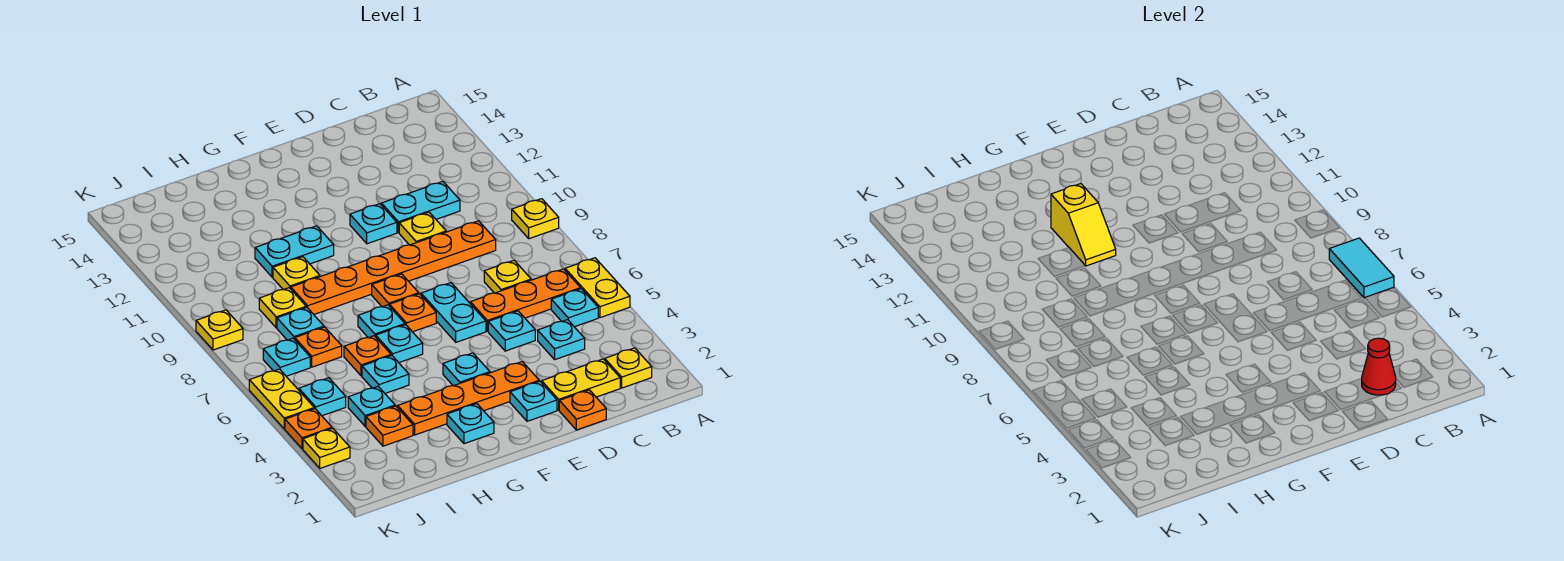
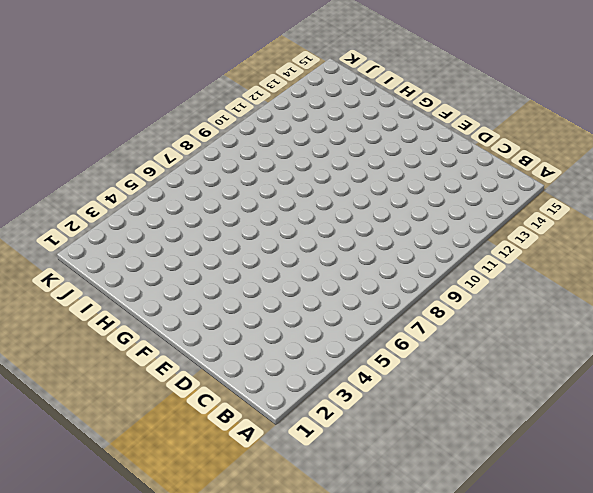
none -> yellow 1x2 plate [565,258,630,318]
none -> yellow 1x1 plate [512,199,559,239]
none -> yellow 1x1 plate [605,348,652,388]
none -> cyan 1x1 plate [551,289,598,327]

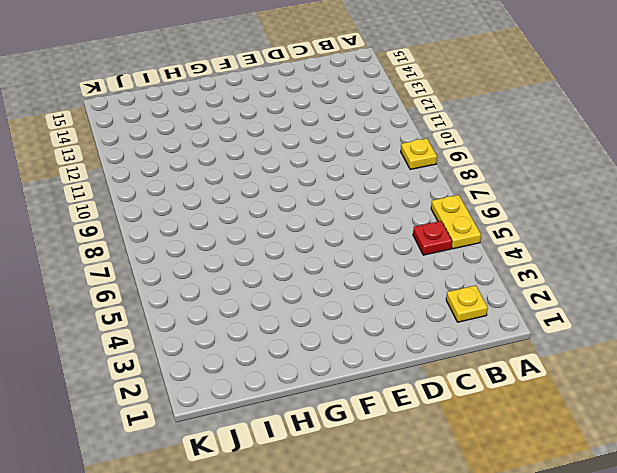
red 1x1 plate [413,221,452,255] -> cyan 1x1 plate [551,289,598,327]
none -> orange 1x3 plate [470,269,581,331]
none -> yellow 1x2 plate [542,359,620,410]
none -> cyan 1x1 plate [538,320,585,359]
none -> yellow 1x1 plate [484,261,531,293]

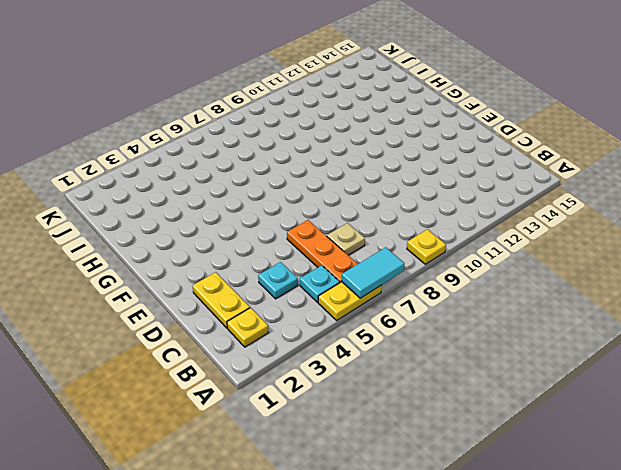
tan 1x1 plate [327,223,365,255] -> yellow 1x1 plate [484,261,531,293]
none -> orange 1x6 plate [291,221,496,314]
none -> cyan 1x2 plate [381,181,460,233]
none -> orange 1x1 plate [559,390,606,430]
none -> cyan 1x1 plate [488,311,535,351]

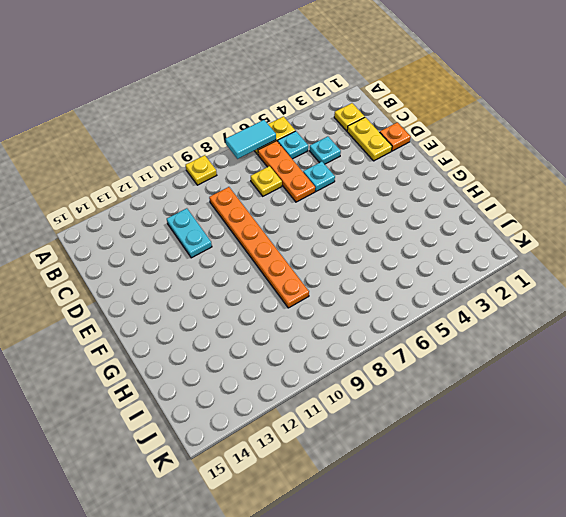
none -> yellow 1x1 plate [399,212,446,245]
none -> cyan 1x1 plate [510,381,557,421]
none -> orange 1x4 plate [398,362,539,435]
none -> cyan 1x2 plate [421,283,486,342]

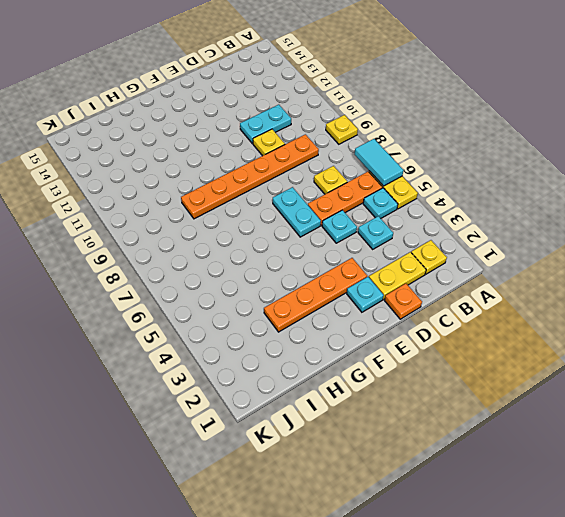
none -> cyan 1x1 plate [350,204,397,244]
none -> cyan 1x1 plate [443,353,490,386]
none -> orange 1x1 plate [389,294,436,332]
none -> orange 1x1 plate [372,274,419,307]

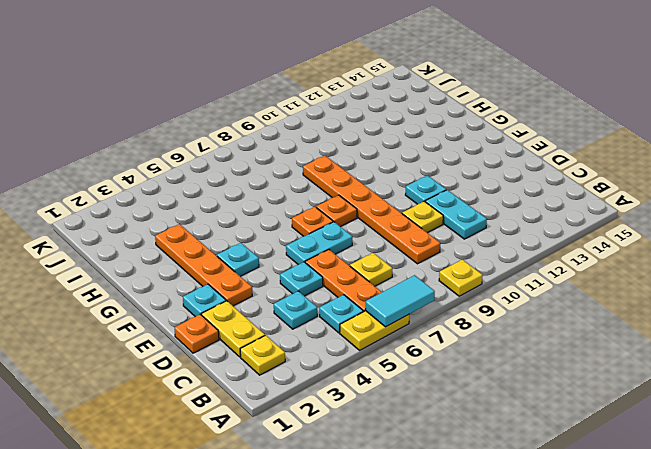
none -> cyan 1x1 plate [447,404,494,444]
none -> cyan 1x1 plate [376,325,423,363]
none -> cyan 1x1 plate [358,305,405,338]
none -> cyan 1x2 plate [255,226,334,277]

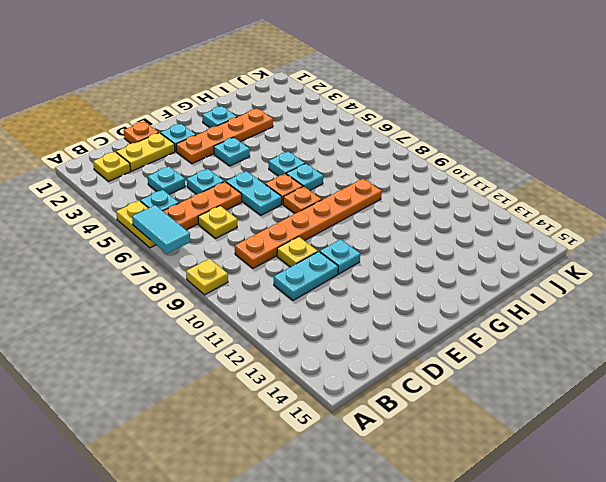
none -> cyan 1x2 plate [255,226,334,277]
none -> cyan 1x1 plate [362,356,409,393]
none -> orange 1x1 plate [344,336,391,376]
none -> yellow 1x1 plate [273,257,320,290]

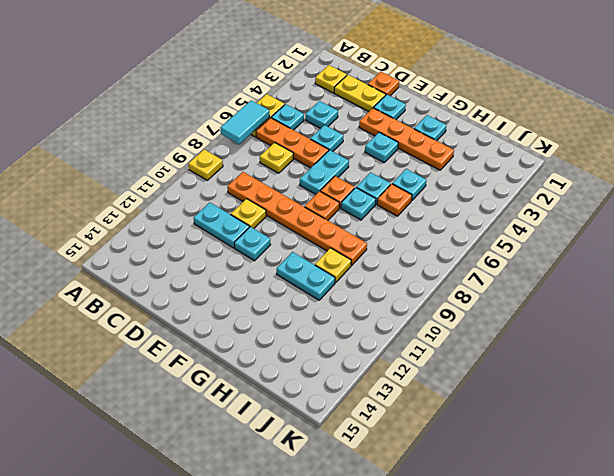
none -> orange 1x1 plate [366,406,413,446]
none -> cyan 1x1 plate [348,387,395,426]
none -> orange 1x1 plate [295,327,342,367]
none -> cyan 1x1 plate [277,307,324,340]

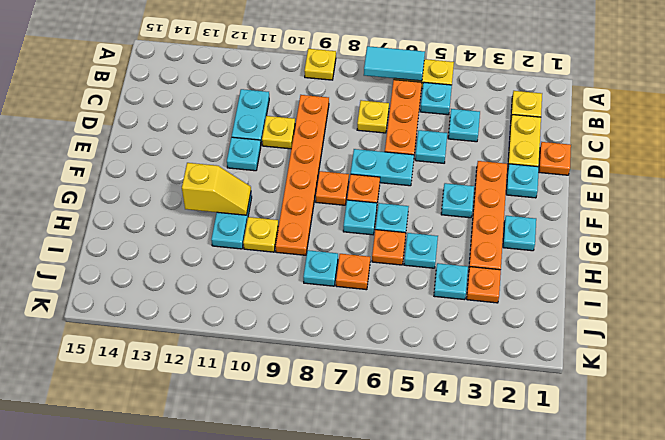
none -> yellow 1x1 plate [259,288,306,328]
none -> cyan 1x1 plate [299,378,346,416]
none -> cyan 1x1 plate [263,338,310,376]
none -> yellow 1x1 plate [303,428,350,468]

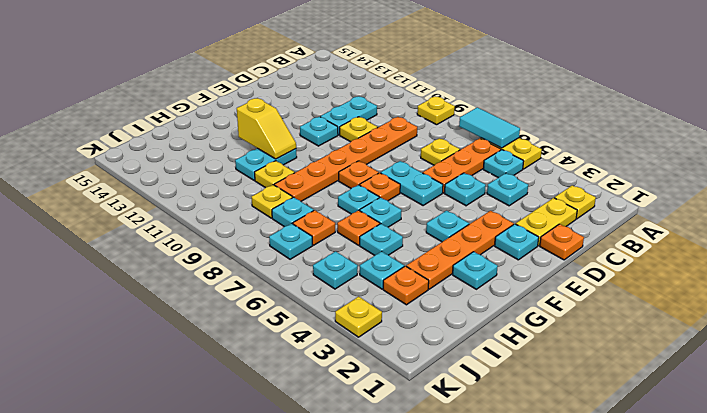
none -> orange 1x1 plate [285,409,332,449]
none -> yellow 1x2 plate [249,369,314,429]
none -> yellow 1x1 plate [196,310,243,350]
none -> red 1x1 cone [1362,338,1396,395]

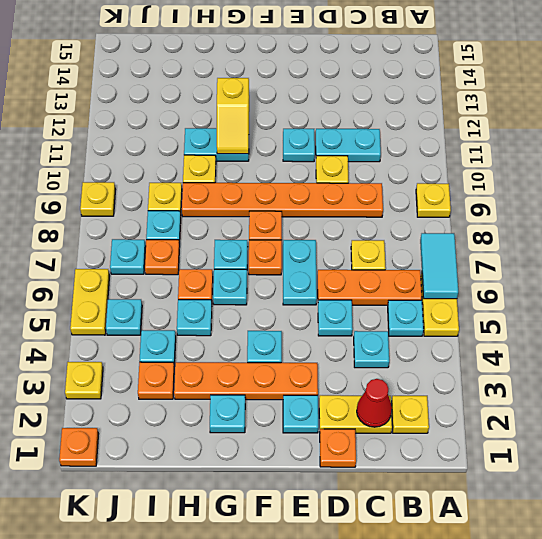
orange 1x1 plate [59,428,98,466] -> orange 1x1 plate moved to [285,409,332,449]

